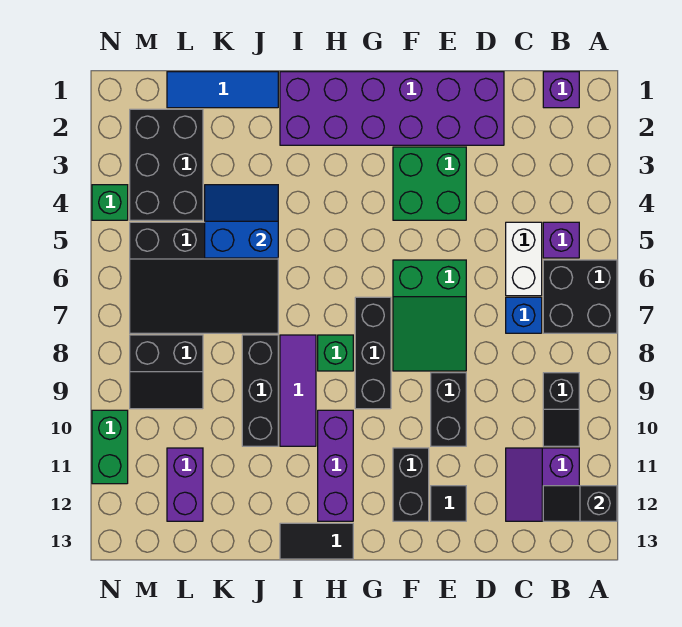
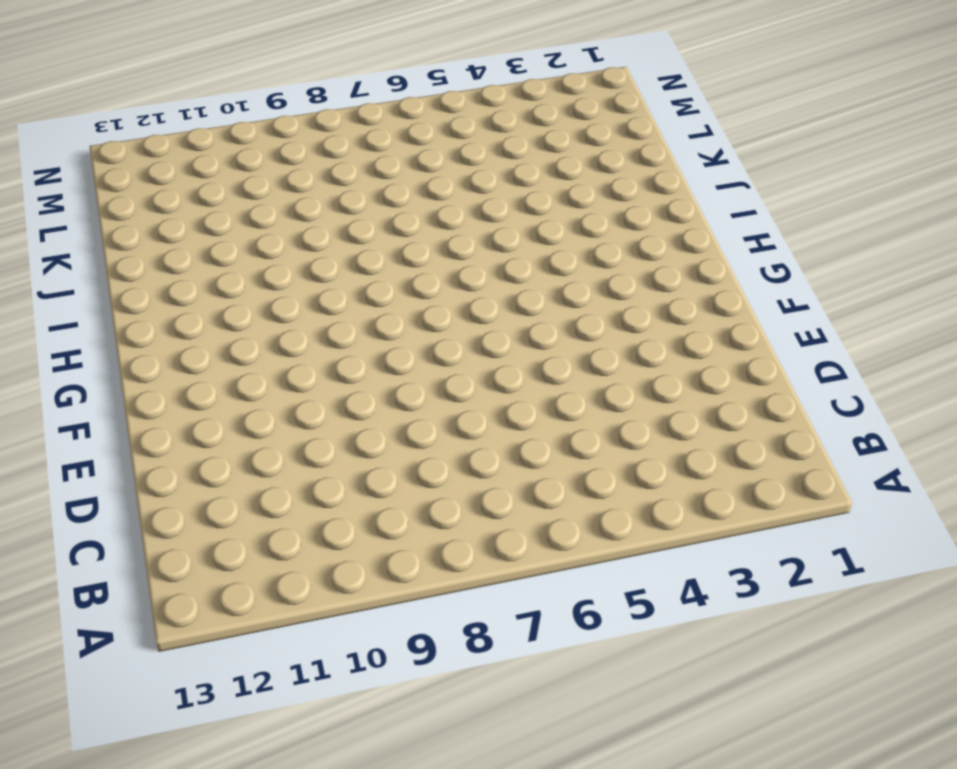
none -> black 2x2 brick [543,260,617,333]
none -> purple 1x1 brick [543,72,579,108]
none -> purple 1x1 brick [543,222,579,258]

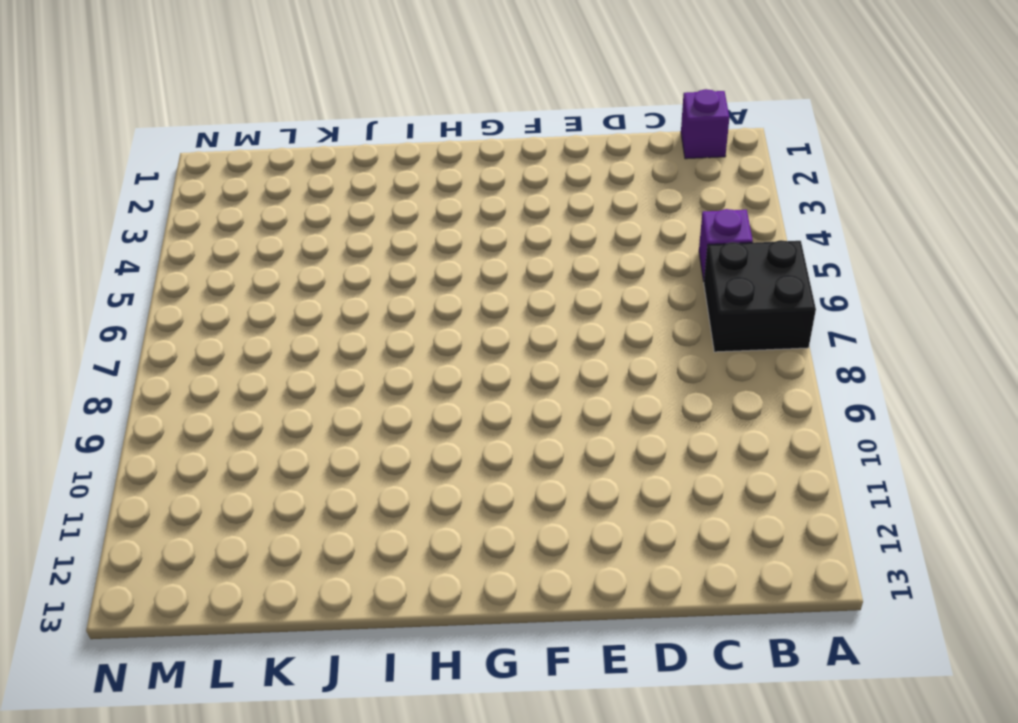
none -> black 1x2 slope [543,373,579,446]
none -> purple 2x2 slope [506,448,579,521]
none -> white 1x2 brick [506,222,542,296]

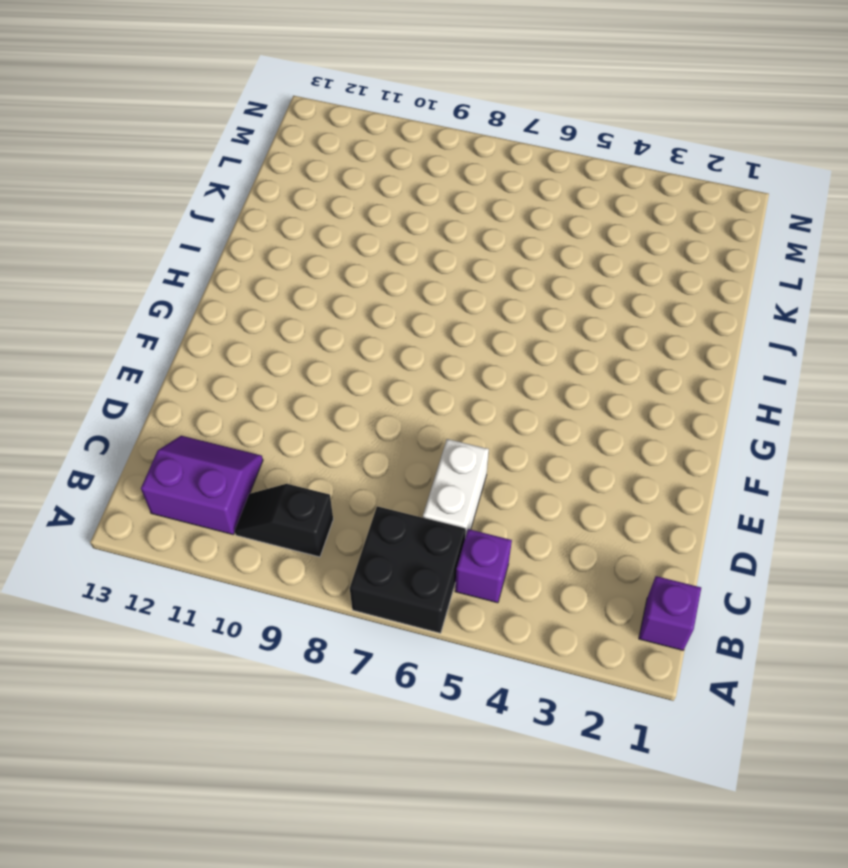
white 1x2 brick [423,439,489,537] -> white 1x2 brick turned to [506,222,542,296]
none -> blue 1x1 brick [506,297,542,333]
none -> purple 2x6 brick [280,72,504,145]
none -> green 2x2 brick [393,147,466,220]

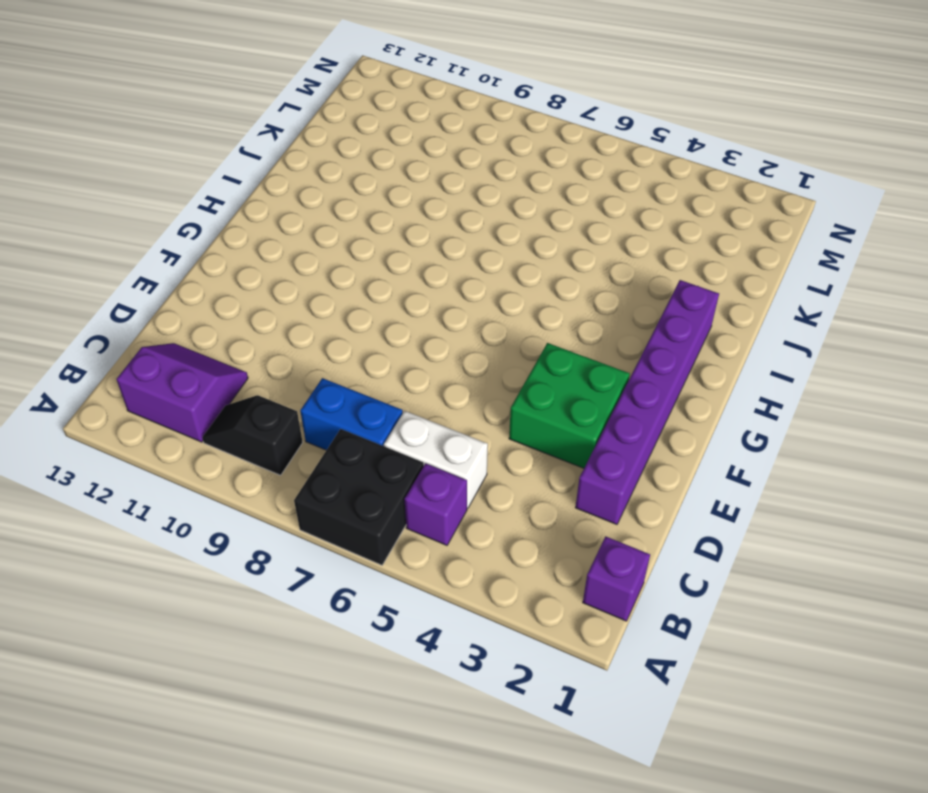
blue 1x2 brick [300,378,403,450] -> blue 1x1 brick [506,297,542,333]
purple 1x6 brick [575,280,719,524] -> purple 2x6 brick [280,72,504,145]
none -> green 2x3 slope [393,260,466,371]
none -> black 1x2 brick [431,373,466,446]
none -> black 1x1 tile [431,486,466,521]

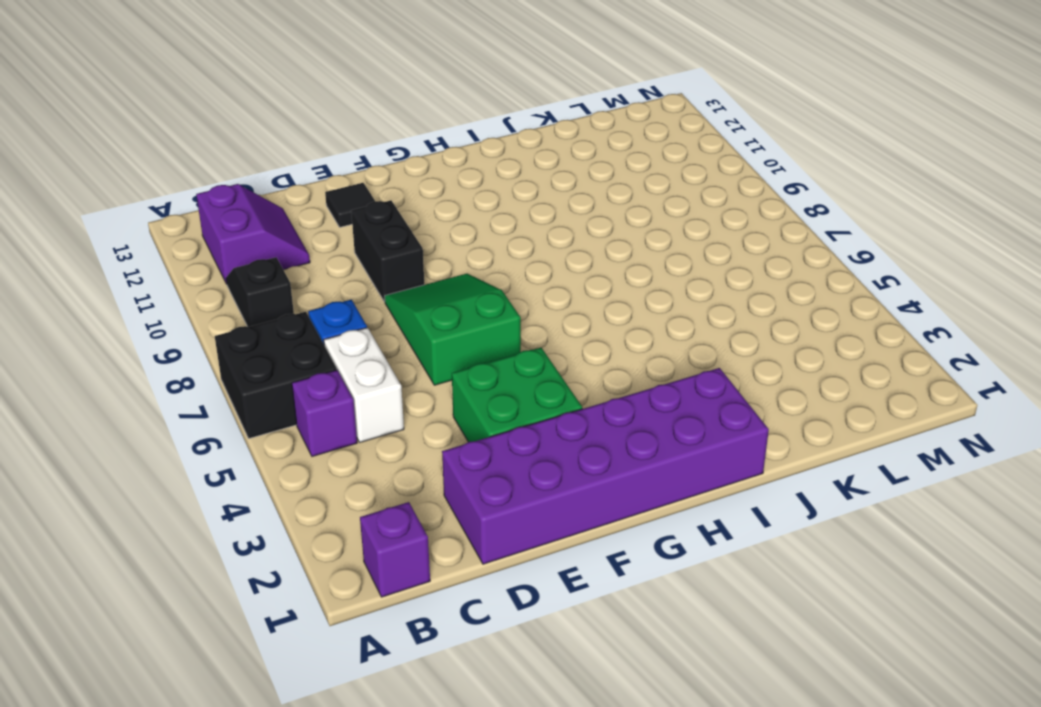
none -> black 1x2 brick [393,448,429,521]
none -> black 1x3 brick [355,297,391,409]
none -> green 1x1 brick [318,335,353,371]

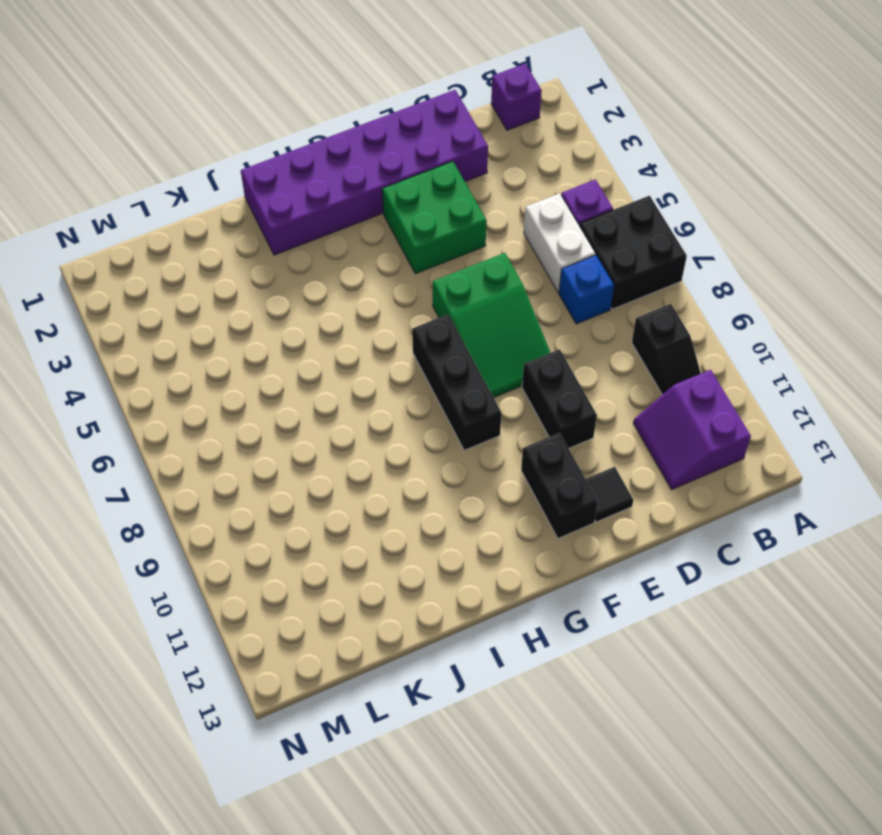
none -> green 1x1 brick [318,335,353,371]
none -> purple 1x3 brick [318,410,353,521]
none -> black 1x2 tile [280,523,353,559]

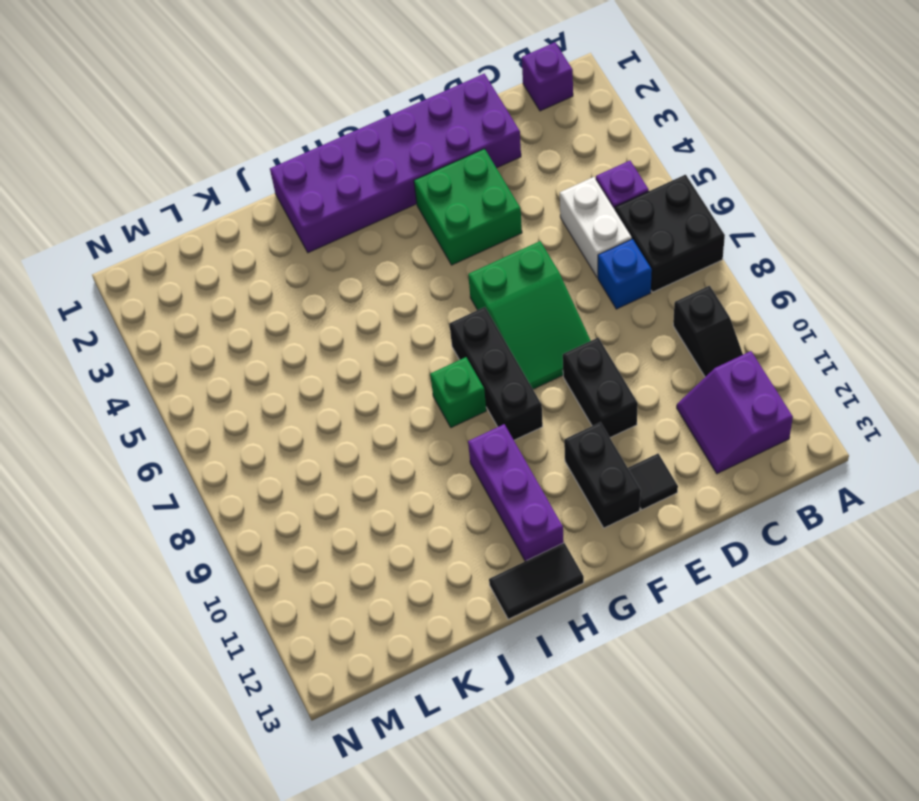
none -> purple 1x3 tile [280,335,316,446]
none -> blue 1x3 tile [167,72,278,108]
none -> black 3x4 slope [130,222,278,333]

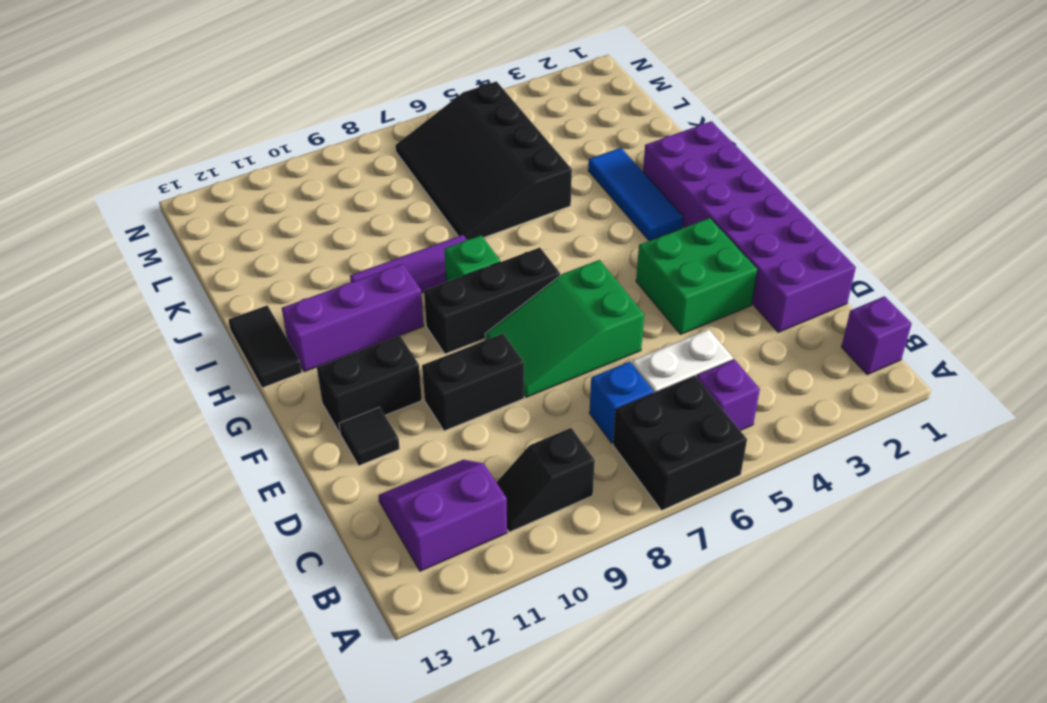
blue 1x3 tile [588,148,683,241] -> blue 1x3 tile moved to [167,72,278,108]
none -> black 1x3 brick [242,335,278,446]
none -> black 2x3 brick [130,109,203,220]
none -> black 2x2 slope [130,335,203,409]

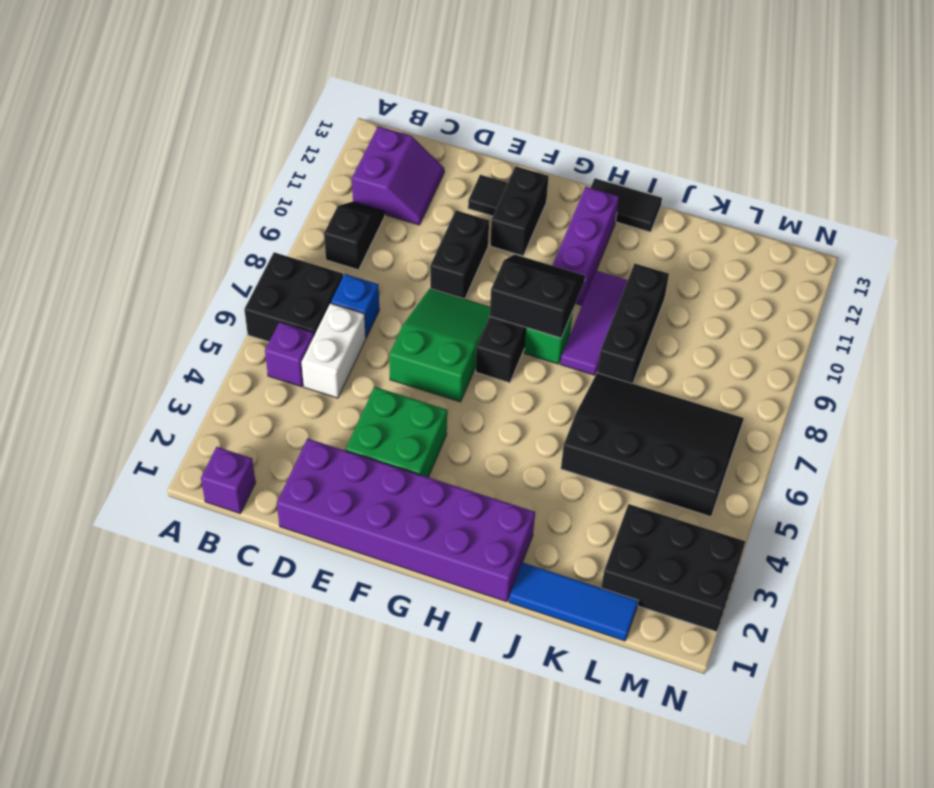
black 2x2 slope [490,254,585,338] -> black 2x2 slope moved to [130,335,203,409]
black 2x3 brick [601,504,745,632] -> black 2x3 brick turned to [130,109,203,220]
none -> purple 1x2 brick [167,448,203,521]
none -> green 1x1 brick [92,185,128,220]
none -> green 1x2 brick [92,410,128,484]

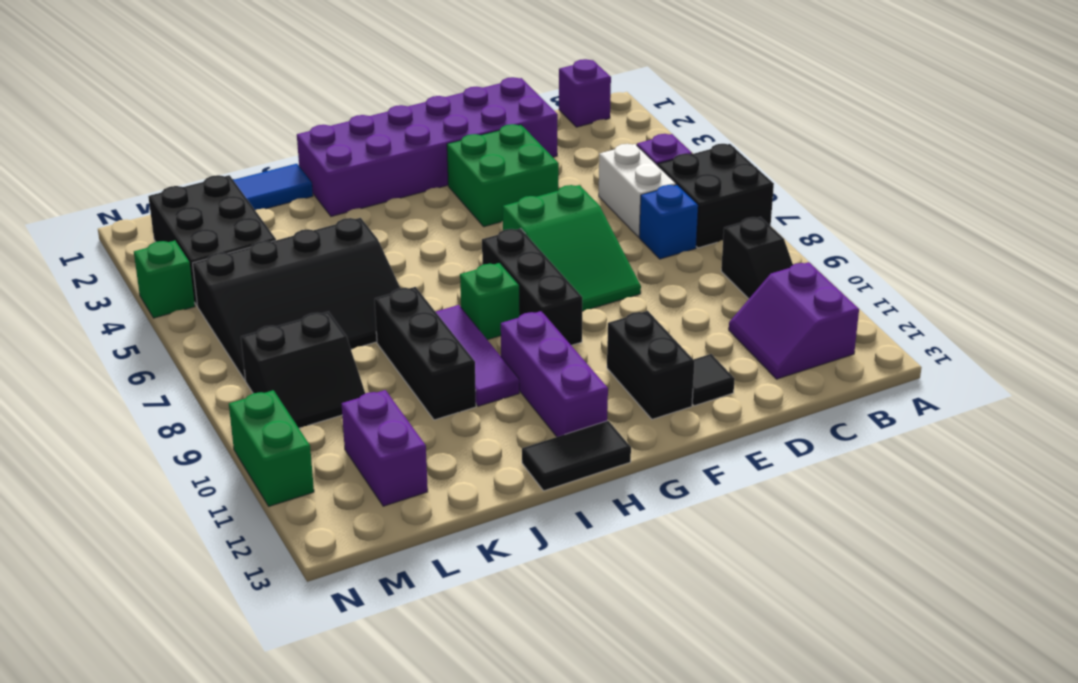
none -> black 1x2 brick [431,373,466,446]
none -> black 1x2 slope [543,486,617,521]
none -> blue 2x2 slope [205,185,278,258]

